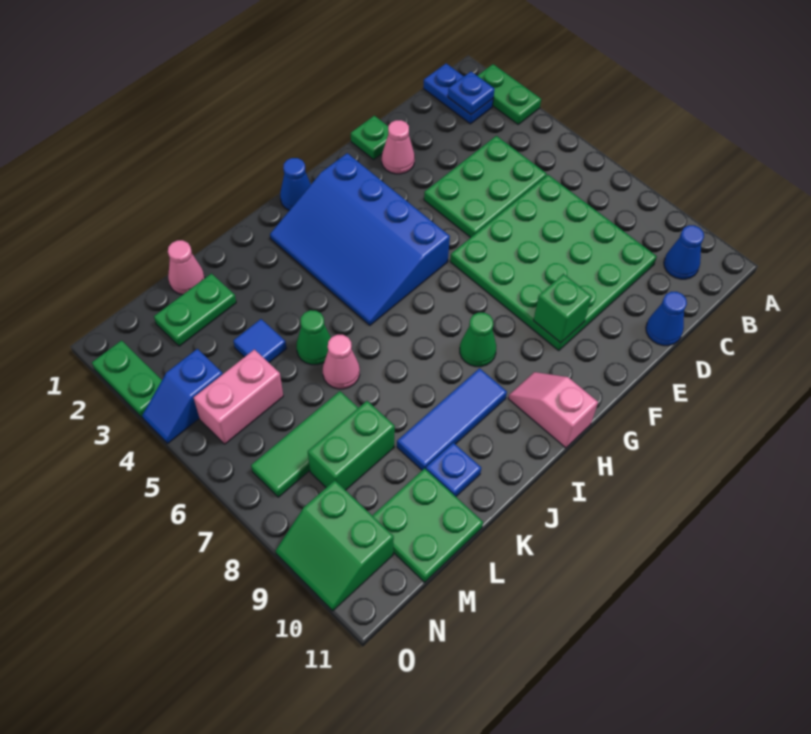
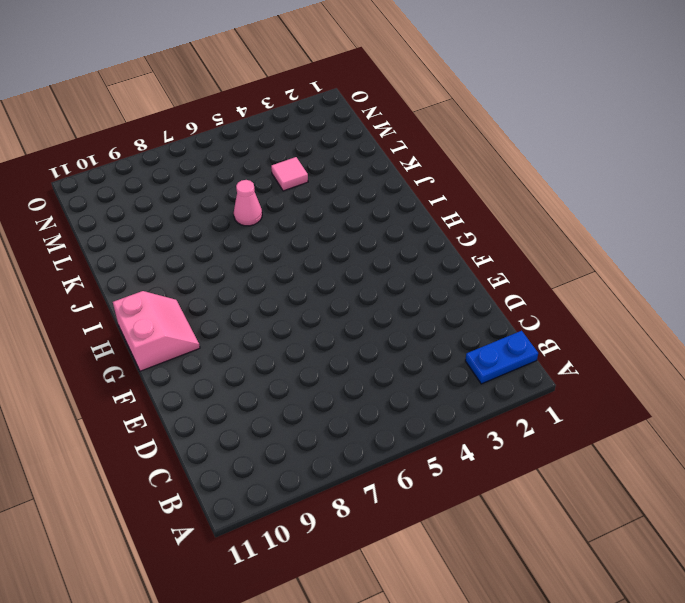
pink 2x2 slope [113,291,200,371] -> pink 1x2 slope [508,372,598,448]
pink 1x1 tile [271,157,308,191] -> blue 1x1 tile [233,319,287,362]
none -> green 1x2 plate [477,64,541,124]
none -> blue 1x1 cone [664,225,704,279]
none -> green 2x3 plate [424,136,547,238]

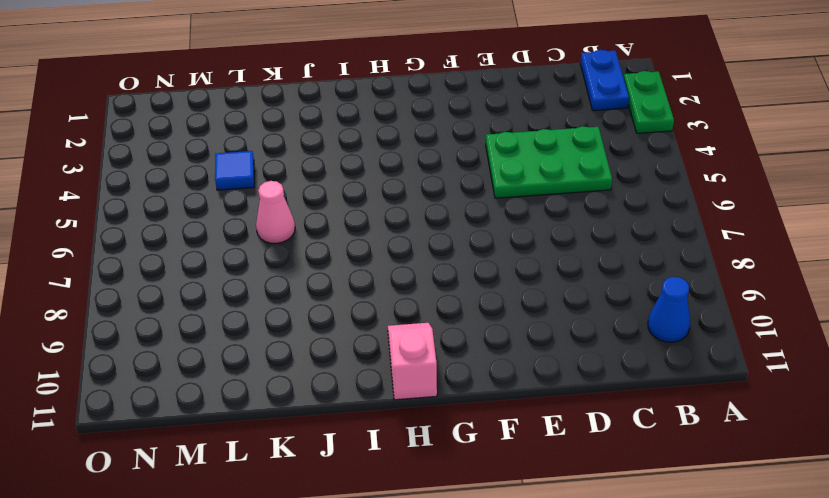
none -> green 4x4 plate [450,175,657,351]
none -> blue 1x1 cone [646,292,687,346]
none -> green 1x1 plate [351,116,388,160]

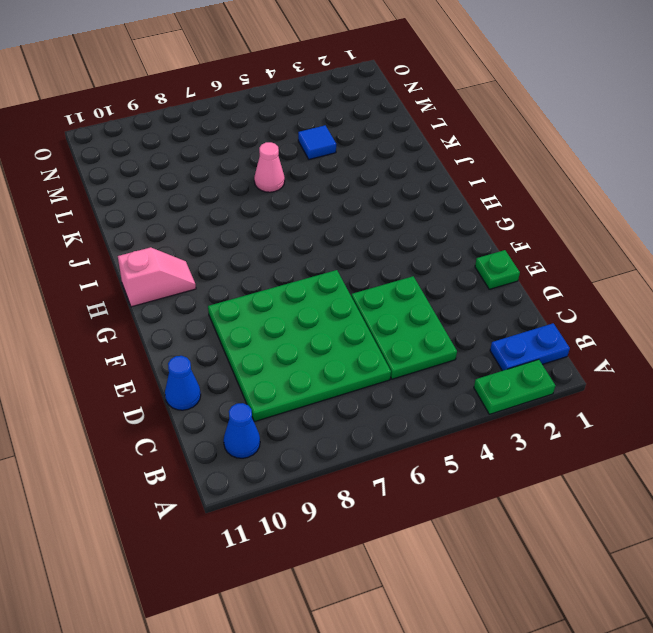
none -> pink 1x1 cone [382,120,415,174]
none -> blue 3x4 slope [270,153,450,325]
none -> blue 1x1 cone [280,158,311,210]

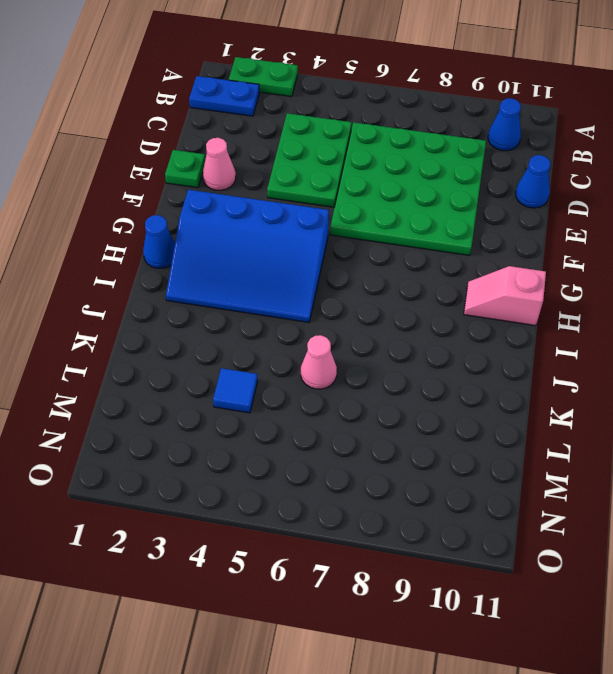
none -> green 1x1 cone [460,313,496,367]
none -> blue 1x3 tile [397,368,507,470]
none -> green 1x1 cone [296,310,331,365]

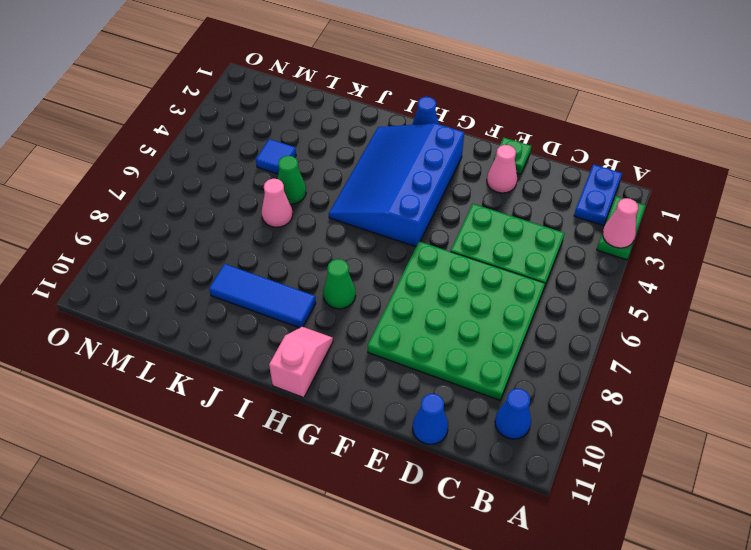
pink 1x1 cone [603,198,638,248] -> pink 1x1 cone moved to [168,240,205,295]
none -> blue 1x1 plate [426,443,481,496]
none -> green 1x2 plate [154,274,236,346]
none -> green 1x3 tile [251,391,358,497]

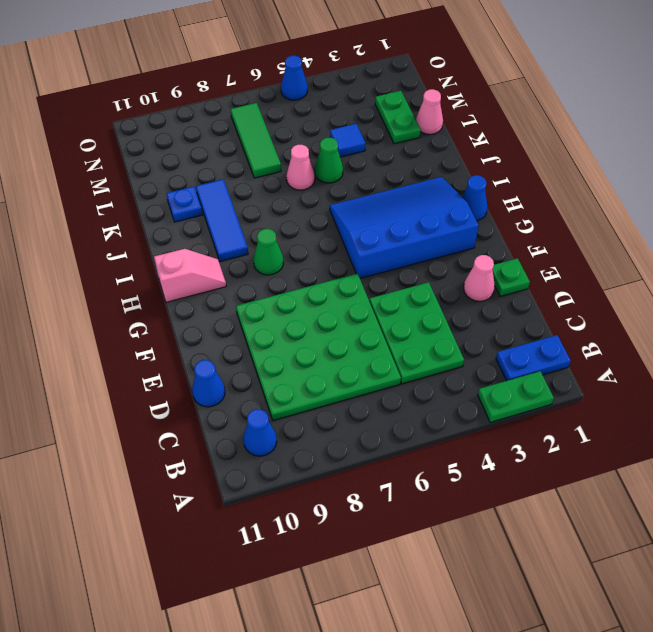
blue 1x1 cone [281,56,308,100] -> none
none -> green 1x2 brick [308,401,395,490]
none -> green 2x2 plate [372,468,483,582]
none -> pink 1x2 brick [194,349,283,444]

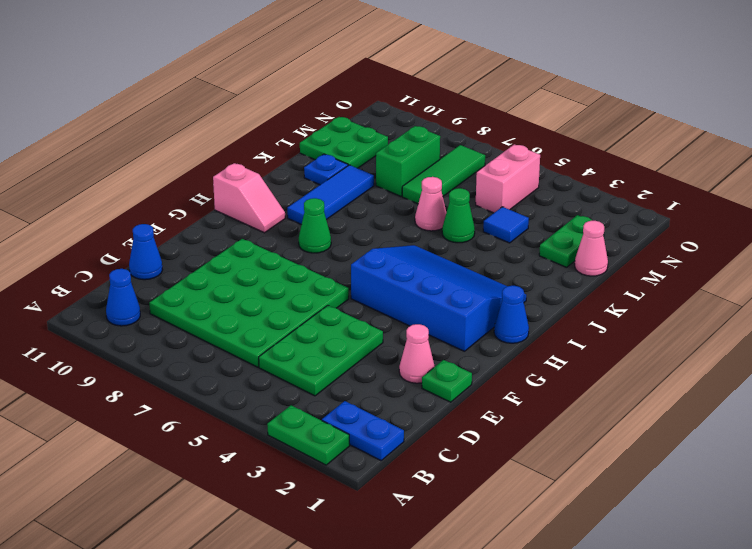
none -> blue 1x2 slope [142,349,223,444]
none -> green 2x2 slope [276,480,394,611]
none -> green 1x2 plate [92,341,162,418]

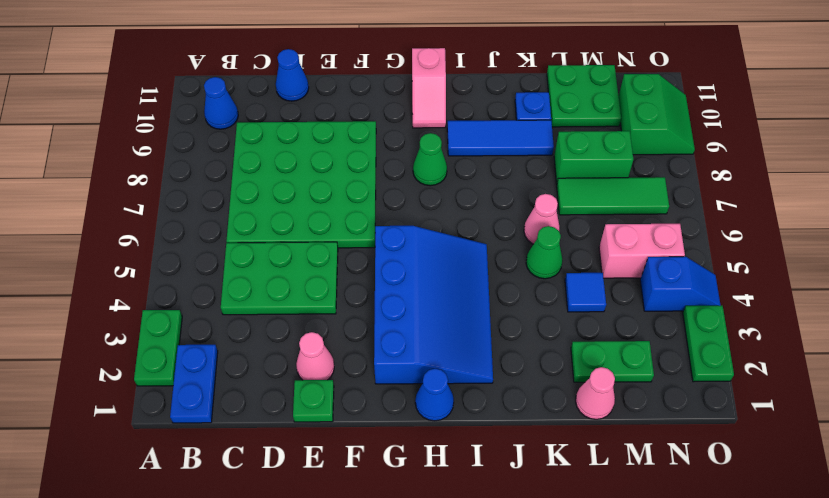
none -> blue 1x1 plate [448,72,494,115]
none -> green 1x1 brick [533,274,592,343]

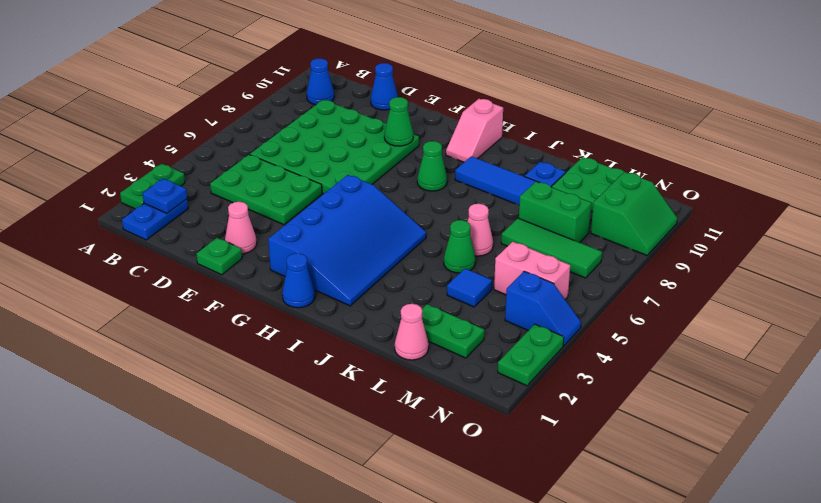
green 1x1 cone [384,97,413,146] -> green 1x1 brick [533,274,592,343]

